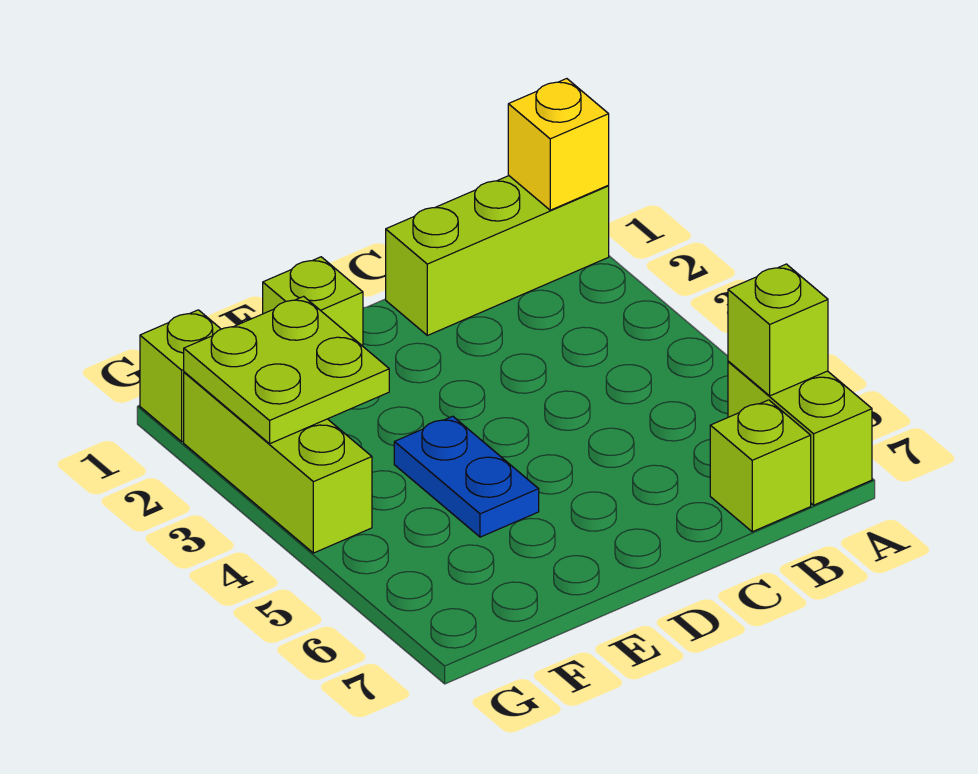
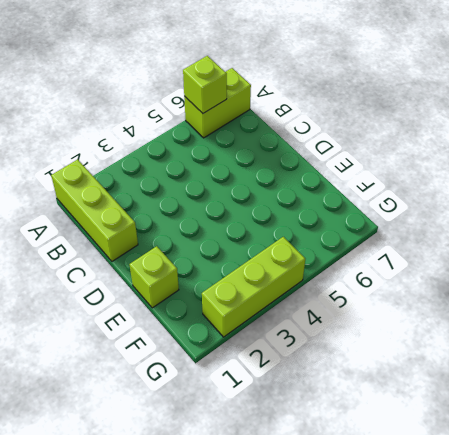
none -> lime 1x1 brick [710,400,811,532]
none -> blue 1x2 plate [394,416,539,537]

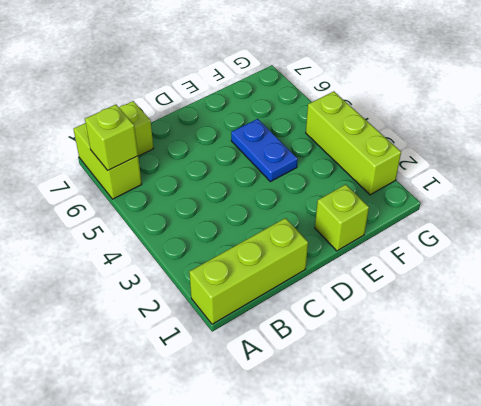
none -> lime 1x1 brick [140,310,221,441]
none -> yellow 1x1 brick [508,79,609,210]

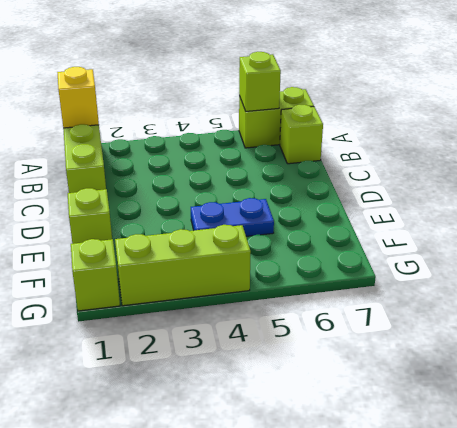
none -> lime 2x2 plate [184,296,389,444]

